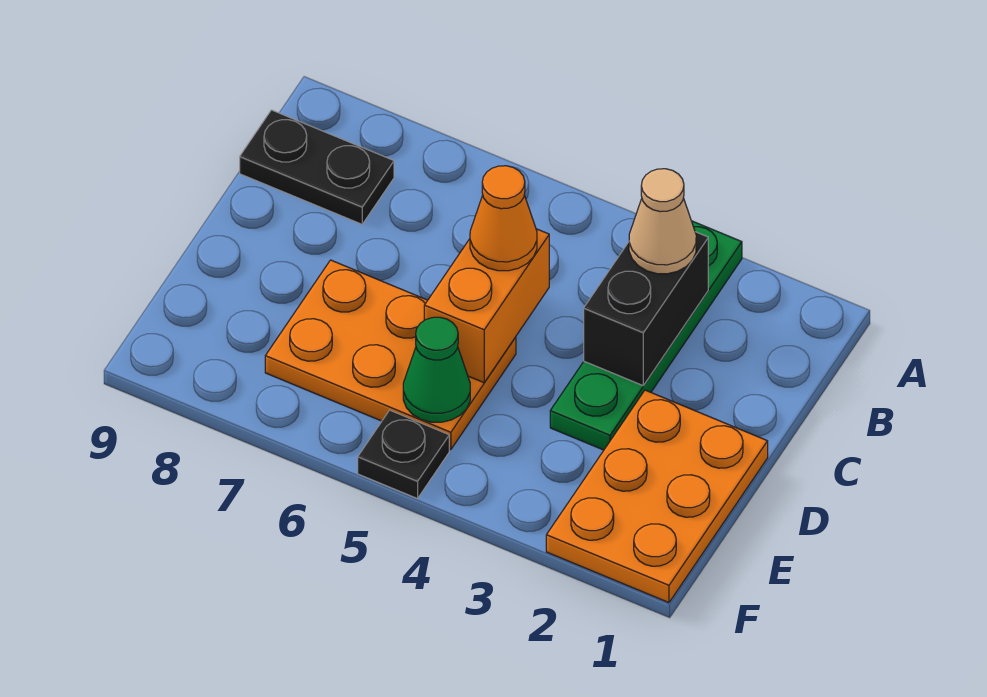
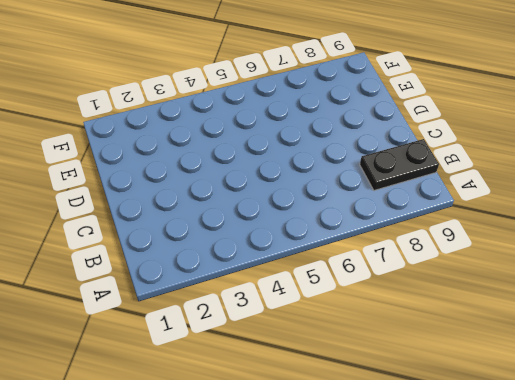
none -> green 1x4 plate [550,221,742,450]
none -> orange 2x3 plate [546,390,768,603]

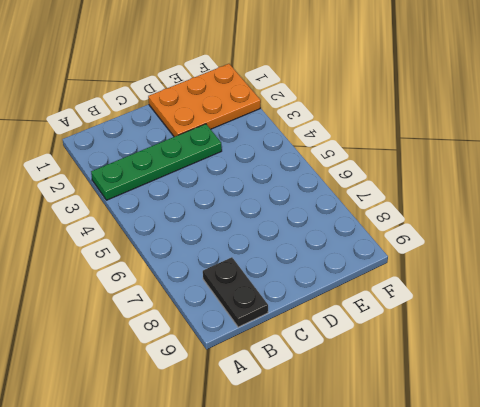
none -> orange 2x3 plate [265,260,516,450]
none -> black 1x1 plate [358,410,449,499]

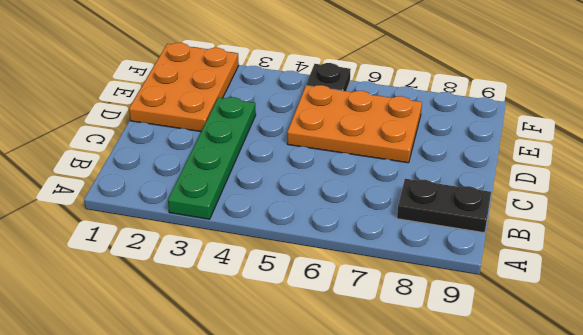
none -> black 1x2 brick [584,232,708,386]
none -> orange 1x2 brick [424,229,549,383]

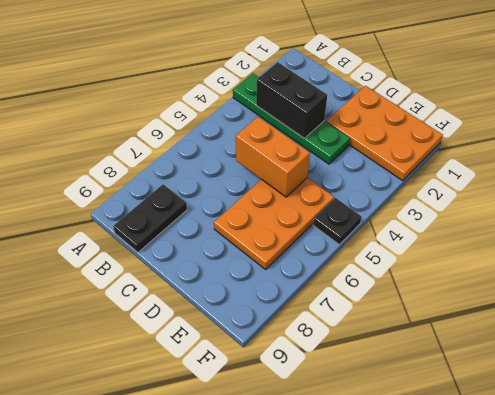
none -> green 1x1 cone [403,317,470,422]
none -> tan 1x1 cone [629,169,696,274]

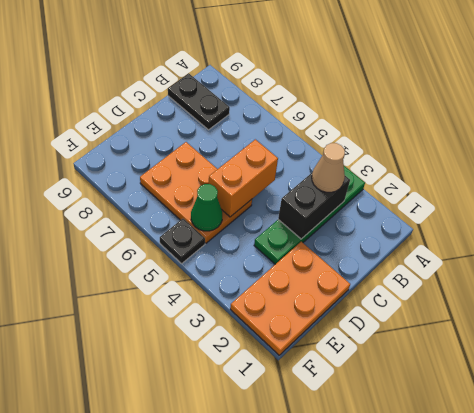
none -> orange 1x1 cone [470,166,537,271]

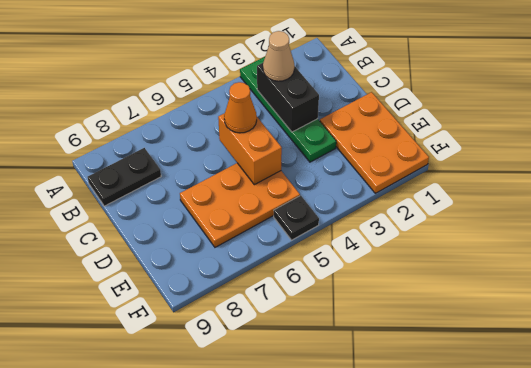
none -> green 1x1 cone [403,317,470,422]

